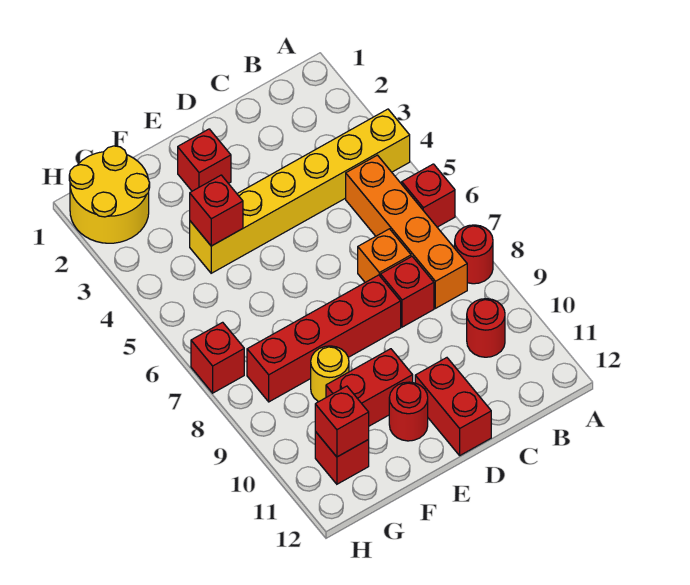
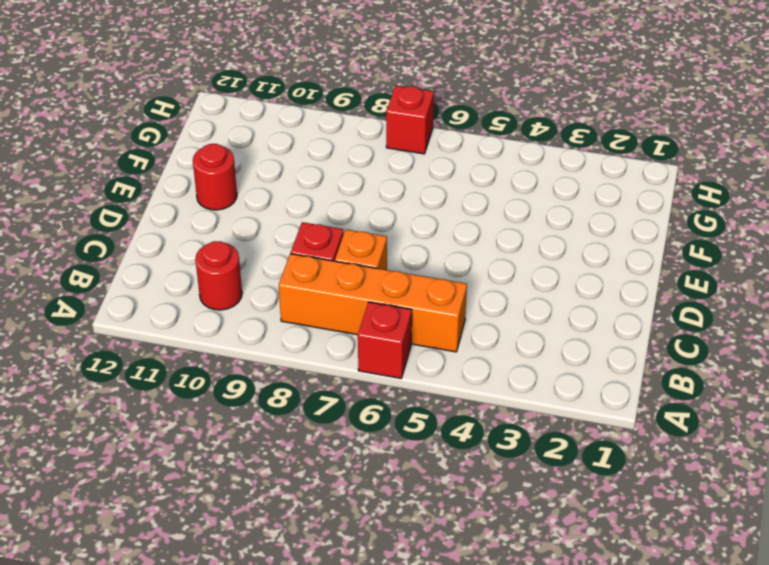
none -> yellow 1x6 brick [190,109,410,273]
none -> red 1x1 round brick [455,225,493,284]
none -> red 1x4 brick [247,275,401,402]

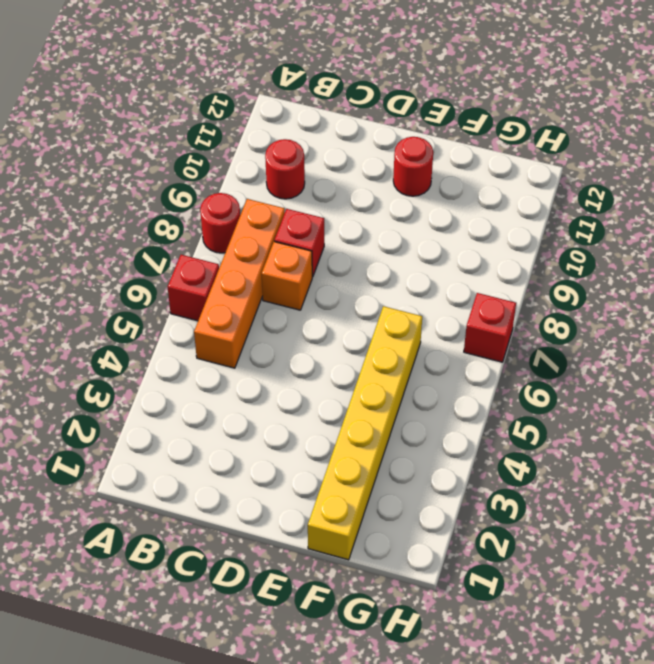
yellow 1x6 brick [308,306,422,560] -> yellow 1x6 brick turned to [190,109,410,273]
none -> red 1x4 brick [247,275,401,402]
none -> red 1x2 brick [415,358,491,455]
none -> red 1x1 brick [178,129,231,191]

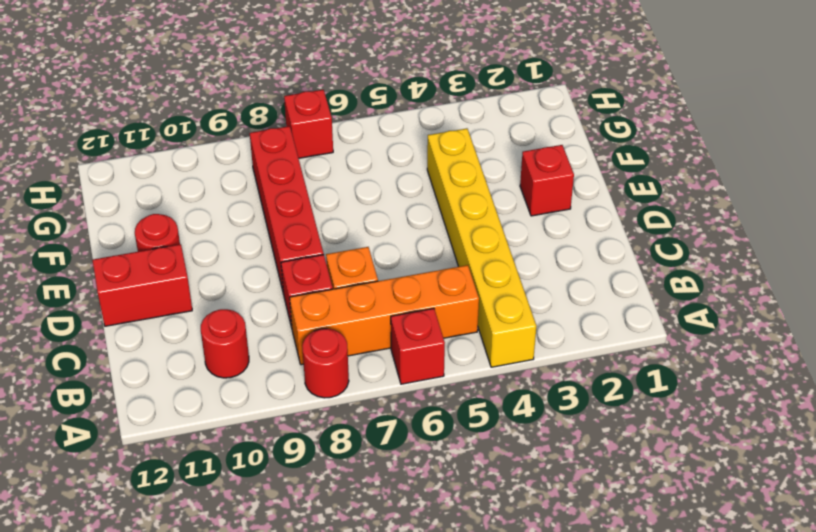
none -> red 1x2 brick [326,349,413,426]
none -> yellow 1x1 round brick [311,346,349,402]
none -> yellow 2x2 round brick [69,146,150,243]

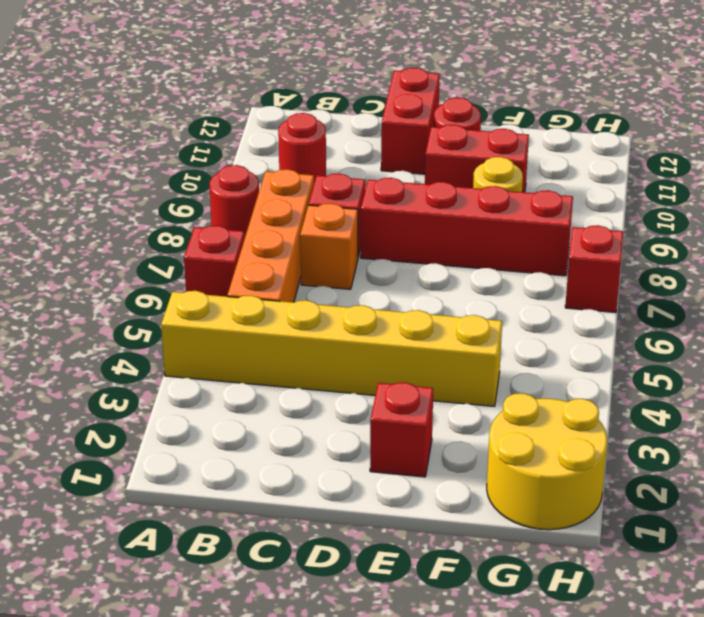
none -> red 1x1 brick [315,432,369,484]
none -> red 1x1 brick [190,175,243,246]
none -> red 1x1 brick [315,386,369,457]

